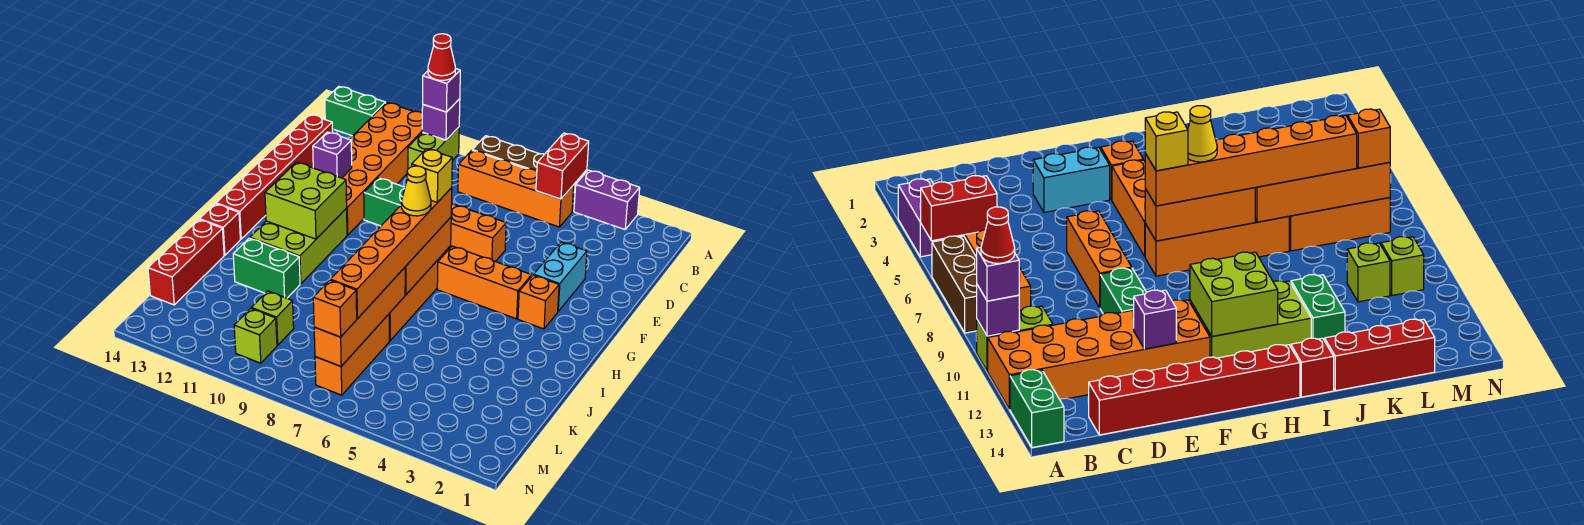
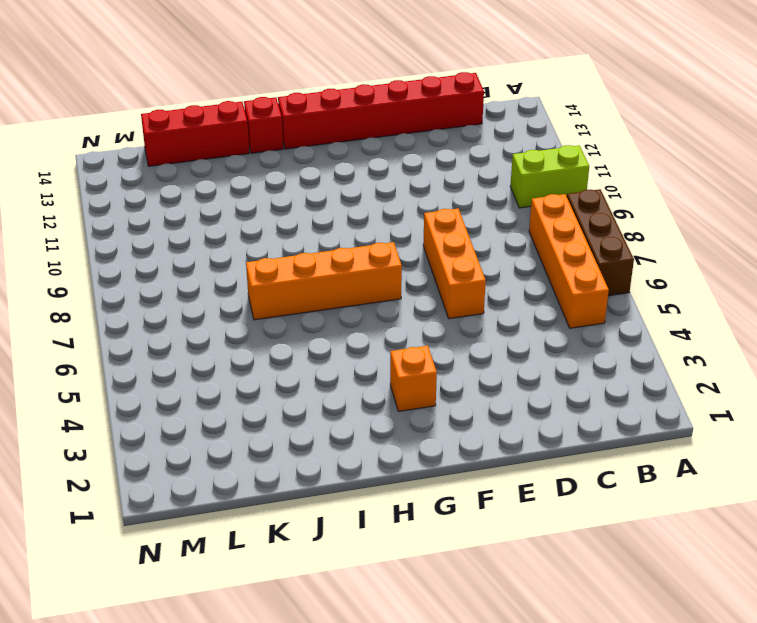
none -> purple 1x2 brick [574,170,640,229]
none -> orange 2x6 brick [343,103,422,235]
none -> green 1x2 brick [325,86,386,136]
none -> cyan 1x2 brick [534,242,587,311]

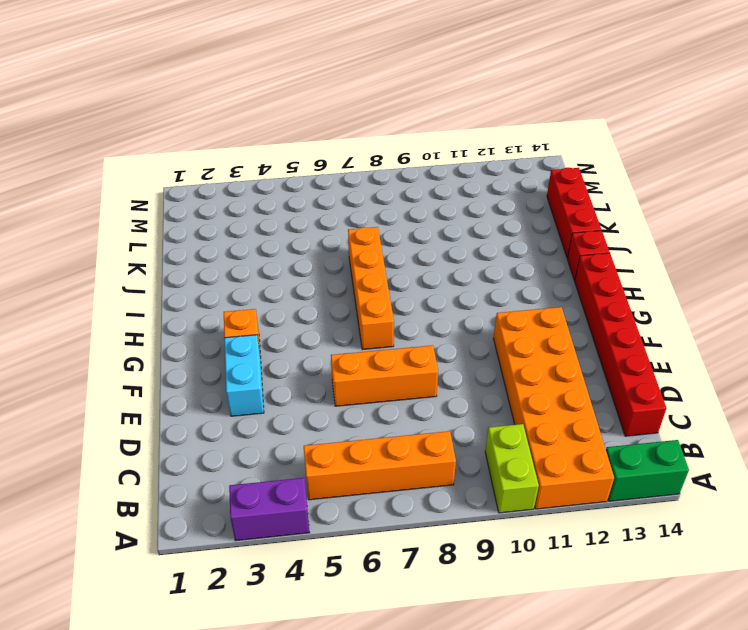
none -> brown 1x3 brick [473,136,544,172]
none -> green 1x2 brick [364,178,405,226]
none -> orange 1x3 brick [437,246,532,319]
none -> lime 2x3 brick [250,209,347,284]

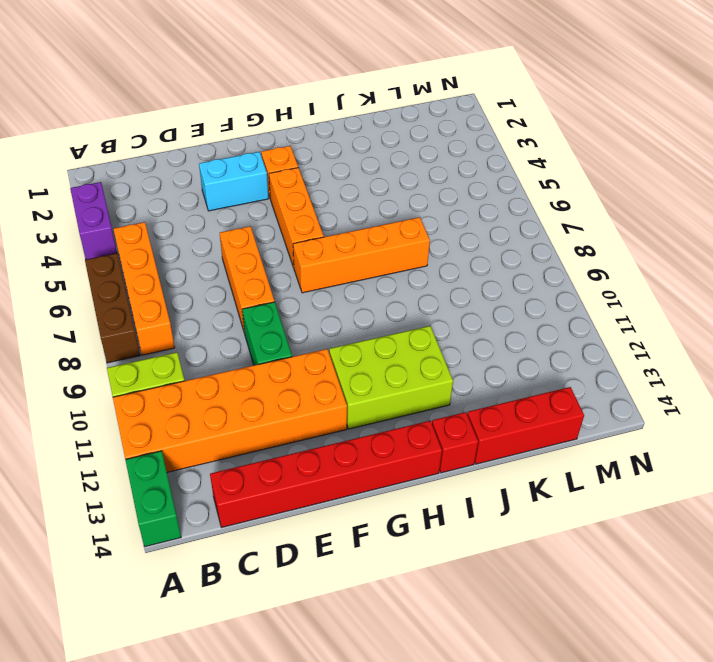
none -> green 1x2 brick [233,238,300,298]
none -> orange 1x3 brick [315,314,389,395]
none -> lime 1x1 brick [251,291,294,345]
none -> lime 1x1 brick [234,308,277,363]

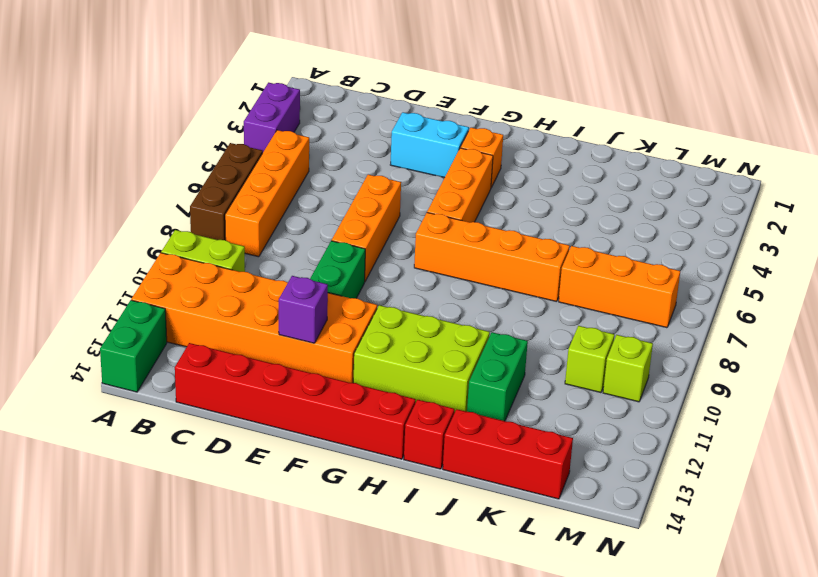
none -> red 1x2 brick [536,133,589,199]
none -> purple 1x1 brick [422,99,460,140]
none -> orange 1x3 brick [405,217,451,295]
none -> lime 2x2 brick [265,162,347,239]

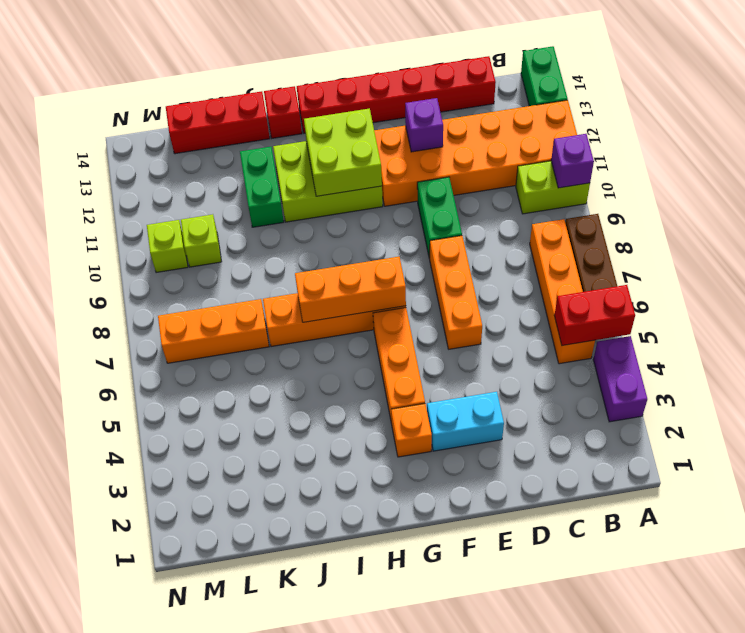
none -> orange 1x4 brick [314,268,405,366]
none -> purple 1x1 brick [423,68,460,112]
none -> orange 1x6 brick [330,188,452,319]
none -> orange 1x1 brick [313,280,357,337]

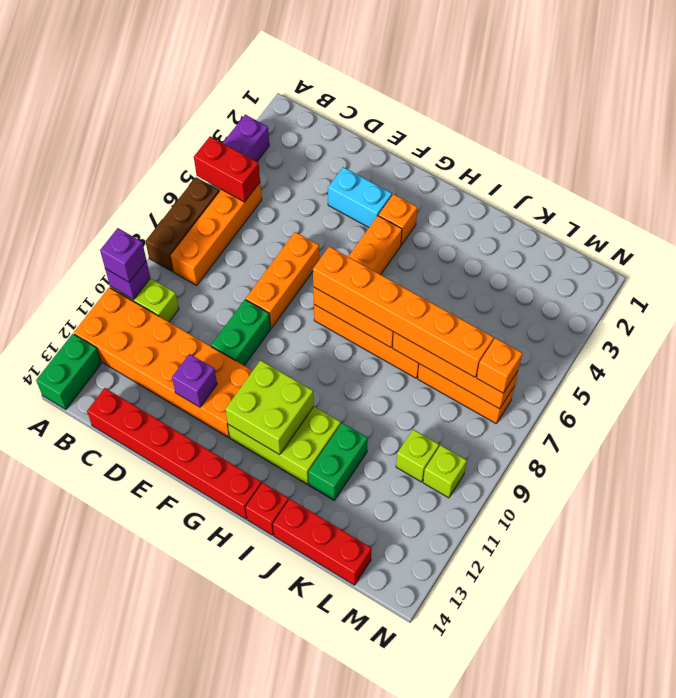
none -> red 1x1 cone [428,34,455,80]
none -> yellow 1x1 brick [412,149,452,202]
none -> yellow 1x1 cone [401,166,431,216]

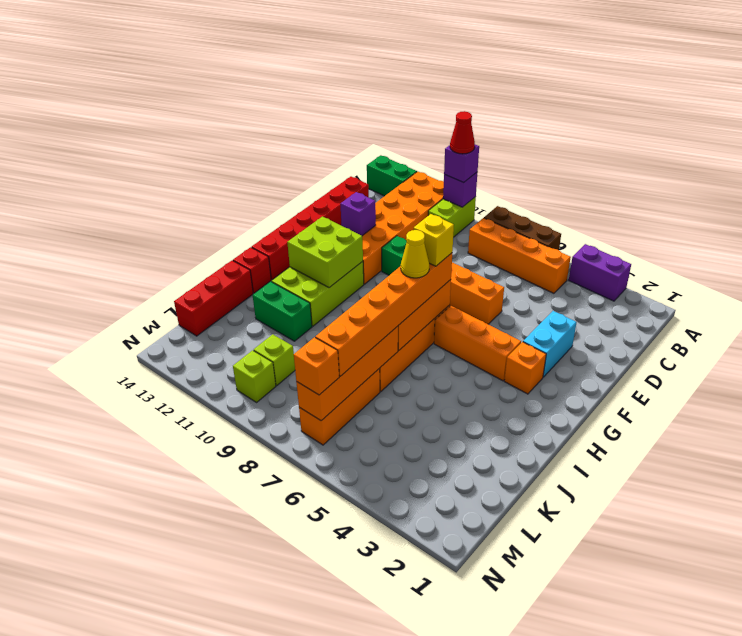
none -> red 1x2 brick [536,133,589,199]

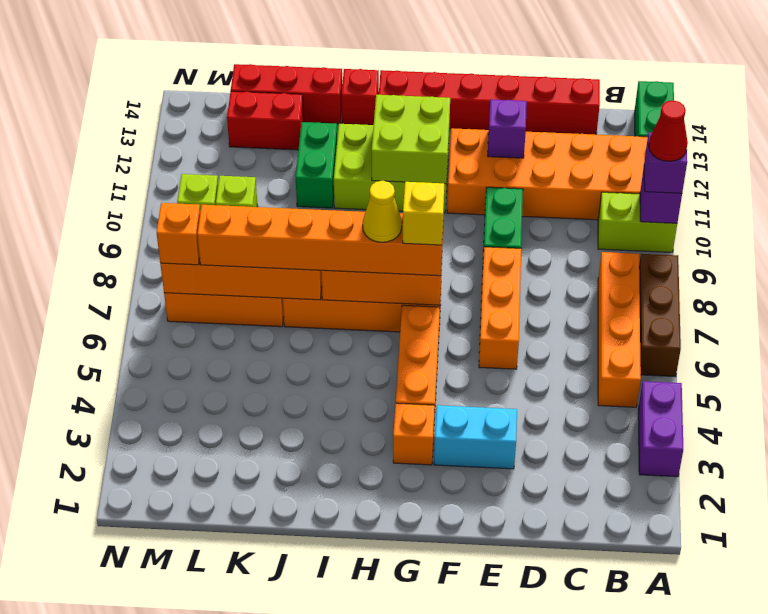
red 1x2 brick [227,91,304,150] -> red 1x2 brick moved to [536,133,589,199]

